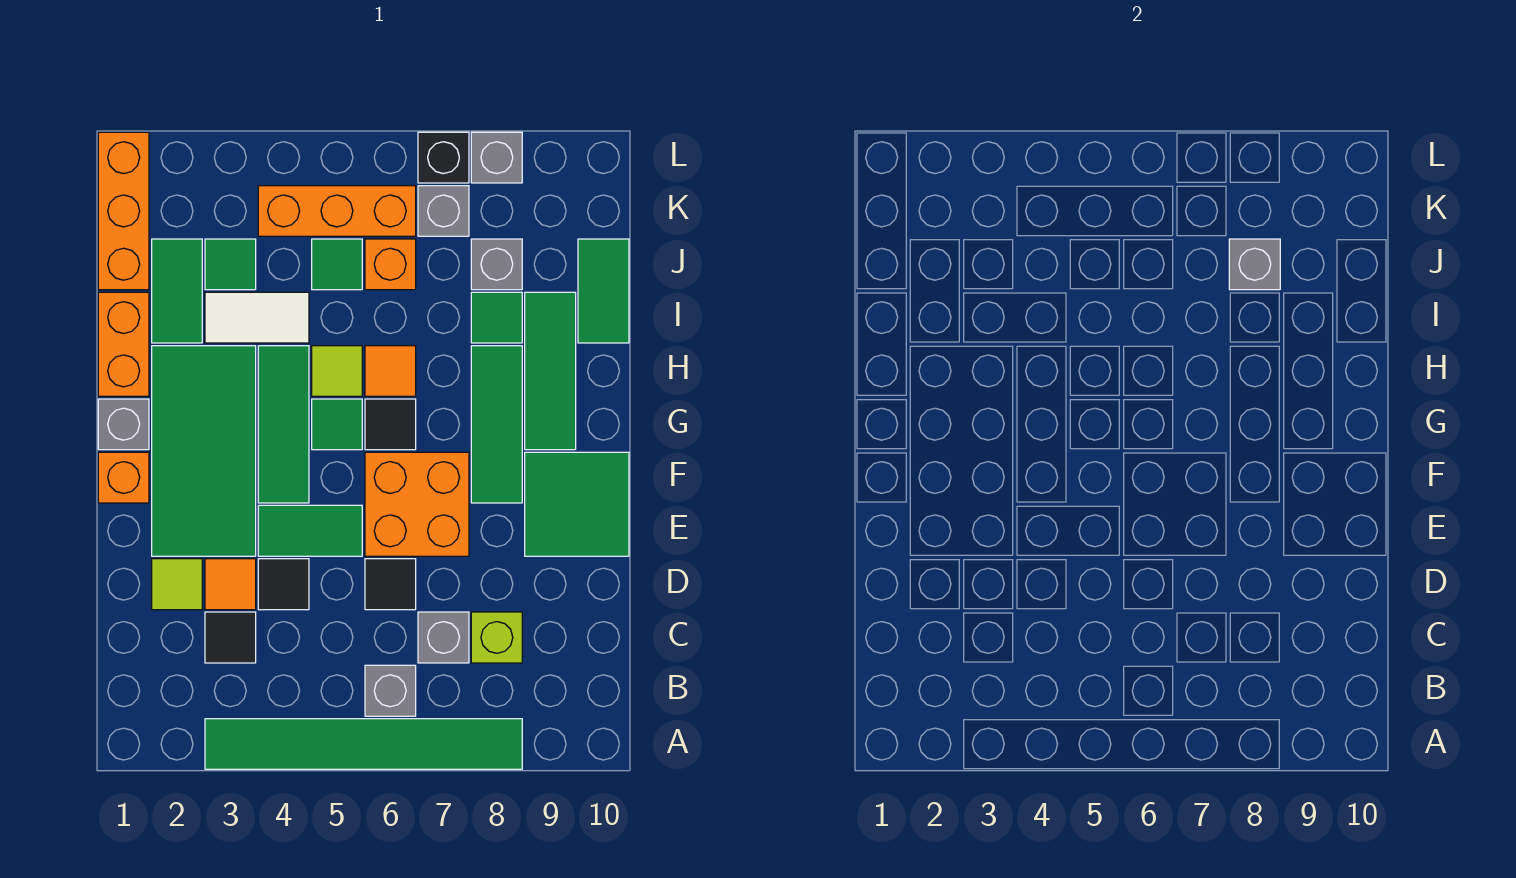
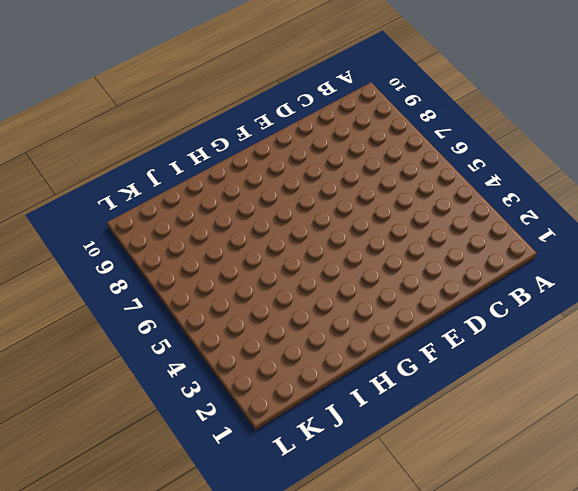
none -> green 1x6 tile [205,719,522,769]
none -> grey 1x1 brick [365,665,416,716]
none -> black 1x1 tile [205,612,256,663]
none -> grey 1x1 brick [418,612,469,663]

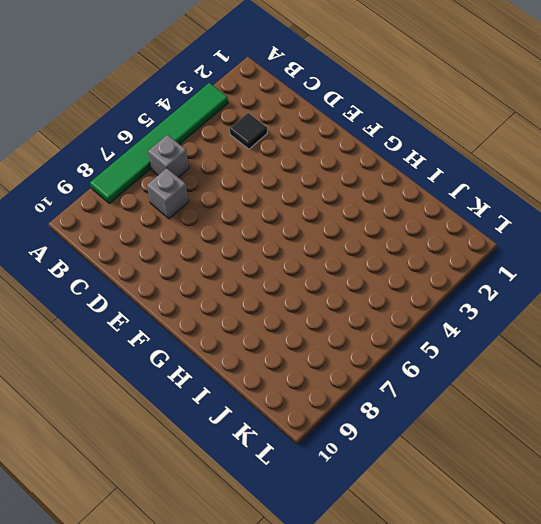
none -> lime 1x1 brick [471,612,522,663]
none -> lime 1x1 tile [152,559,202,610]
none -> orange 1x1 tile [205,559,256,610]
none -> black 1x1 tile [258,559,309,610]

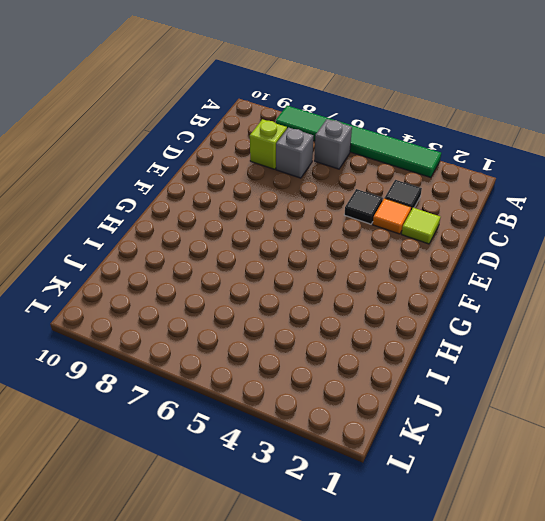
none -> black 1x1 tile [365,559,416,610]
none -> green 2x4 tile [152,346,256,556]
none -> green 1x2 tile [258,505,362,556]
none -> orange 2x2 brick [365,452,469,556]

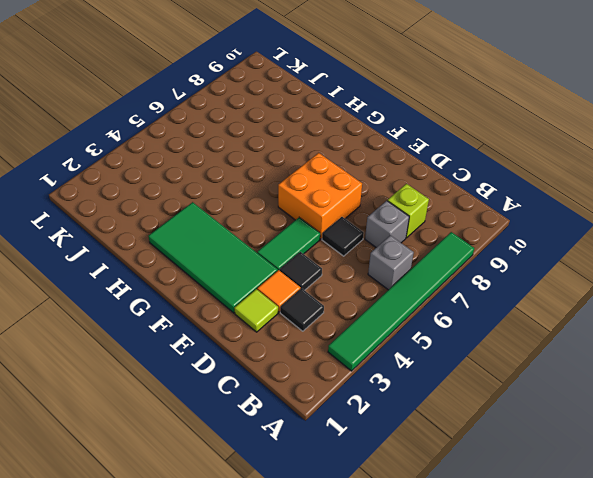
none -> green 2x2 tile [525,452,629,556]
none -> orange 1x1 brick [98,452,149,503]
none -> green 1x3 tile [258,346,309,503]
none -> green 1x3 tile [471,346,522,503]

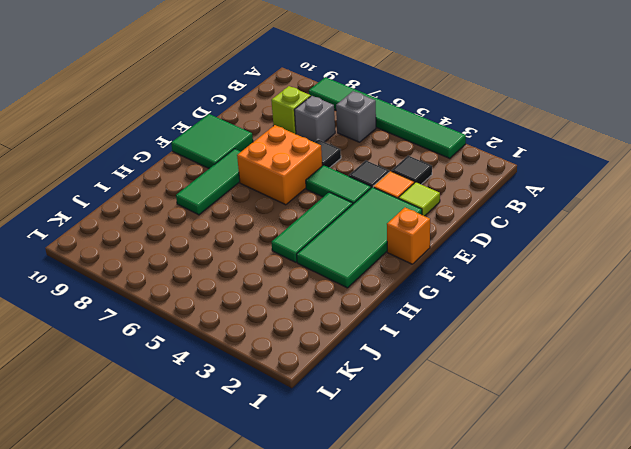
none -> grey 1x1 brick [98,399,149,450]
none -> green 1x1 tile [312,399,362,450]
none -> black 1x1 tile [365,399,416,450]
none -> green 1x3 tile [525,292,576,450]

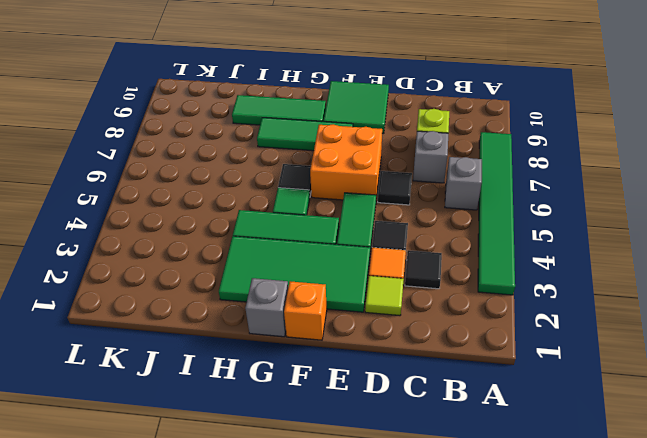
none -> orange 1x2 brick [98,292,149,396]
none -> lime 1x1 tile [312,346,362,396]
none -> orange 1x1 tile [365,346,416,396]
none -> green 1x2 tile [152,239,202,343]

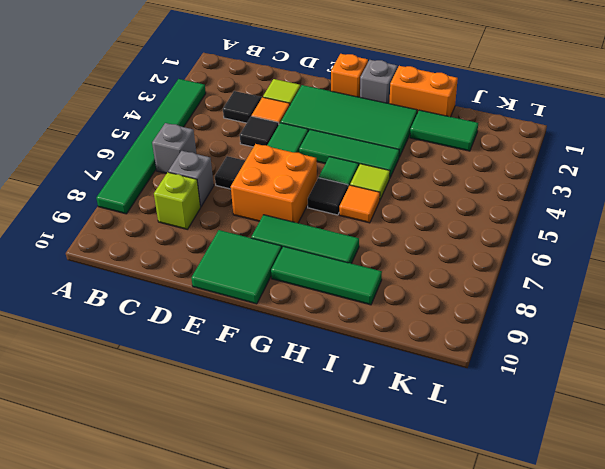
none -> white 1x2 tile [205,292,309,343]
none -> green 1x1 tile [471,292,522,343]
none -> green 1x2 tile [578,239,629,343]
none -> orange 1x3 brick [98,132,149,290]

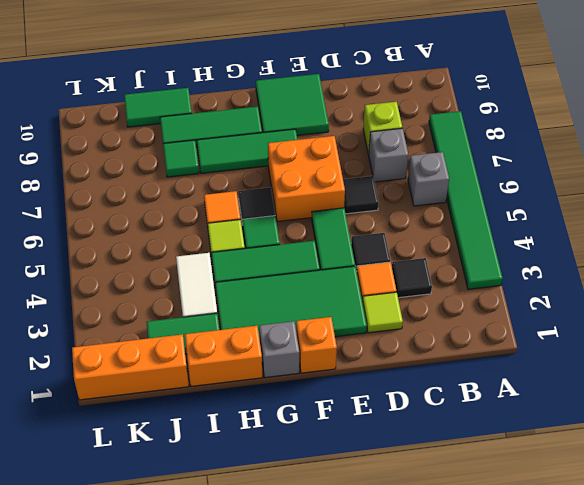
none -> green 1x1 tile [205,239,256,290]
none -> green 1x1 tile [312,239,362,290]
none -> orange 1x1 brick [365,239,416,290]
none -> grey 1x1 brick [471,239,522,290]

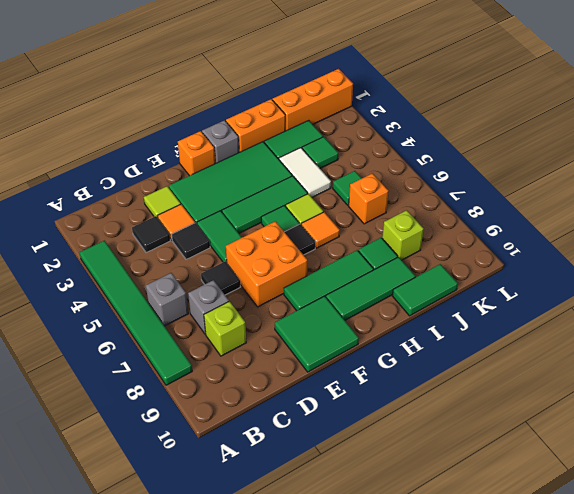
lime 1x1 brick [382,210,424,260] -> grey 1x1 brick [471,239,522,290]
none -> orange 1x3 brick [258,186,416,236]
none -> grey 1x1 brick [418,186,469,236]
none -> black 1x1 brick [418,132,469,183]
none -> grey 1x1 brick [471,132,522,183]

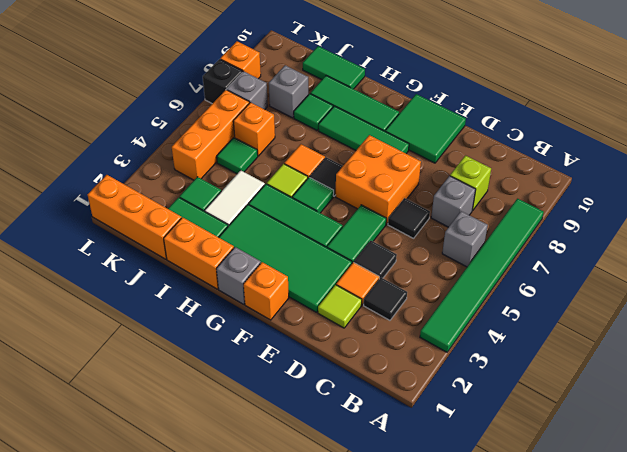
orange 1x1 brick [220,41,261,79] -> grey 1x1 brick [471,132,522,183]
none -> grey 1x1 brick [1229,239,1280,290]

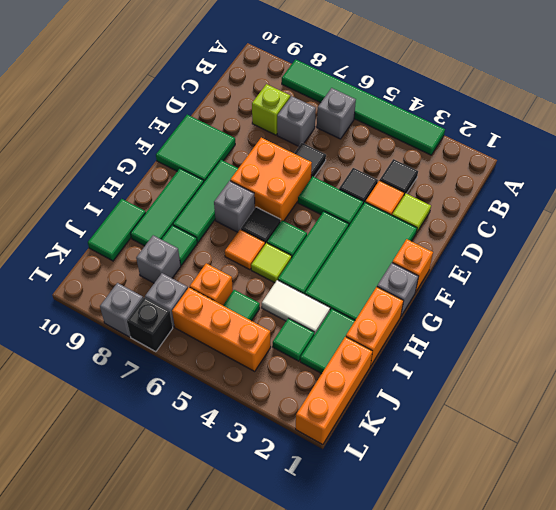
grey 1x1 brick [214,181,255,232] -> grey 1x1 brick moved to [1229,239,1280,290]

